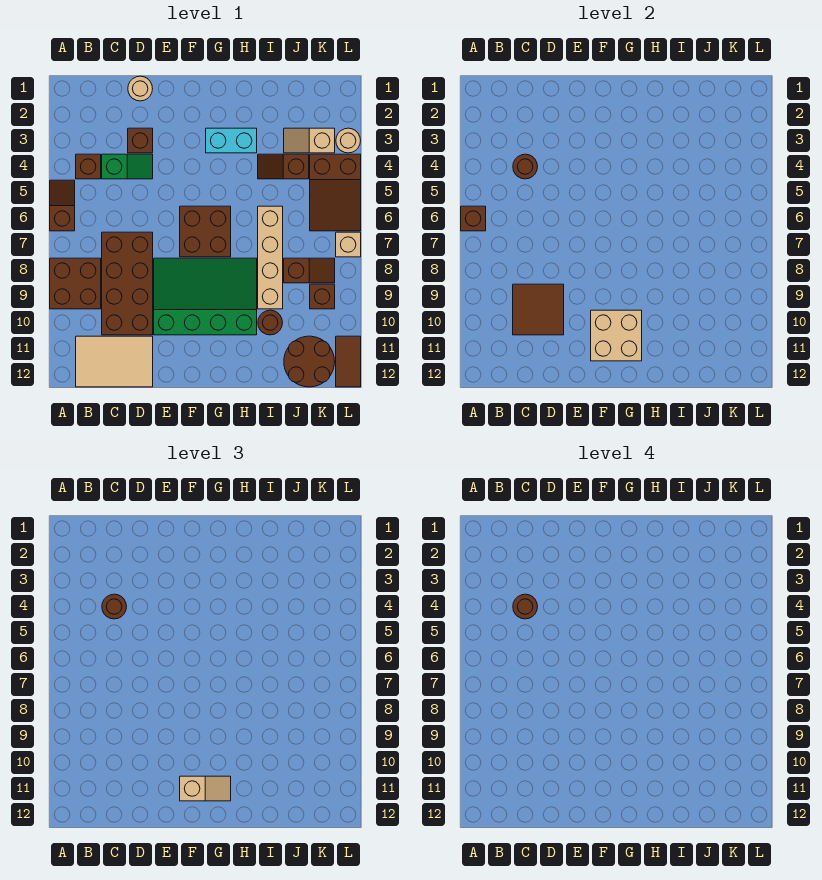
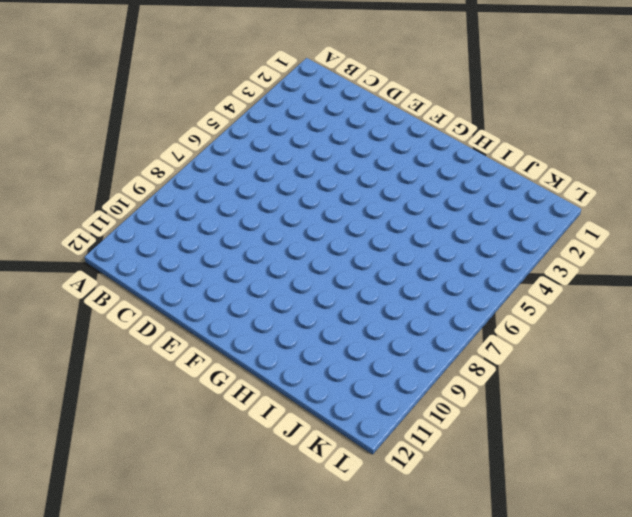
none -> brown 1x2 slope [50,180,75,231]
none -> brown 2x2 brick [50,258,101,309]
none -> brown 1x1 brick [76,154,101,179]

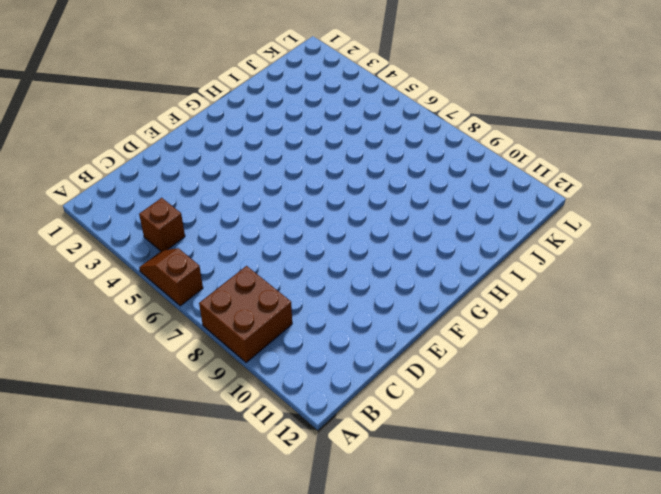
none -> tan 2x3 tile [76,336,153,387]
none -> green 1x2 slope [102,154,153,179]
none -> brown 2x4 brick [102,232,153,335]

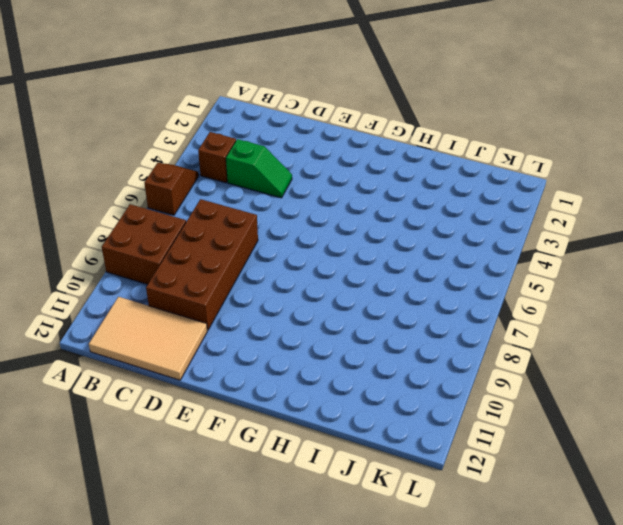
none -> tan 1x1 round brick [128,76,153,101]
none -> brown 1x1 brick [128,128,153,153]
none -> green 3x4 slope [154,258,257,335]

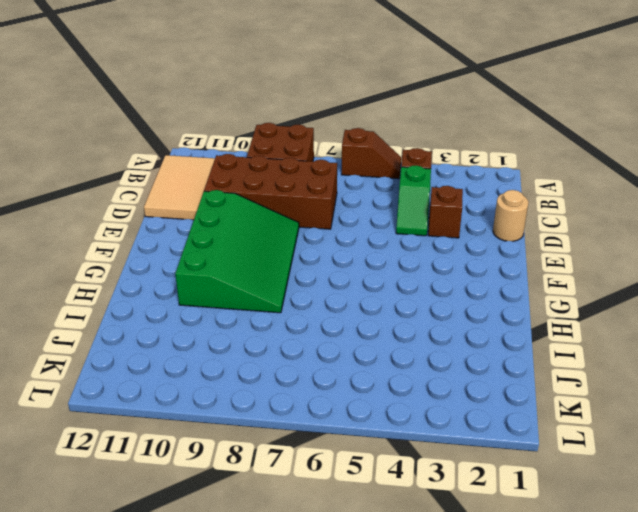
none -> brown 2x2 brick [180,206,231,257]
none -> cyan 1x2 brick [206,128,257,153]
none -> brown 1x2 slope [258,154,309,179]

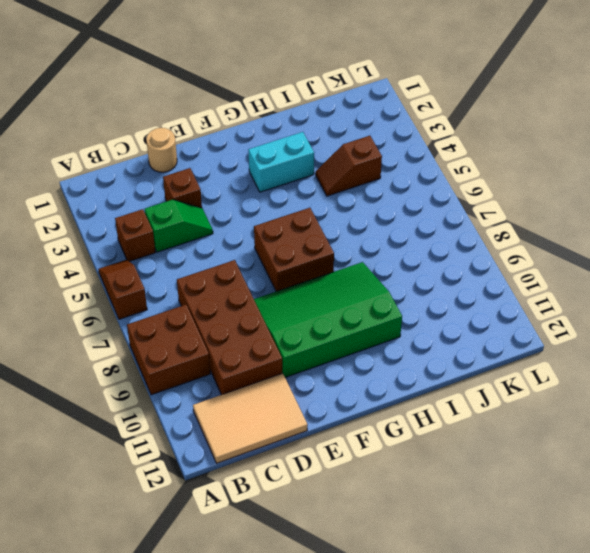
none -> tan 1x4 brick [258,206,283,309]
none -> brown 1x1 round brick [258,310,283,335]
none -> tan 1x2 slope [284,128,335,153]

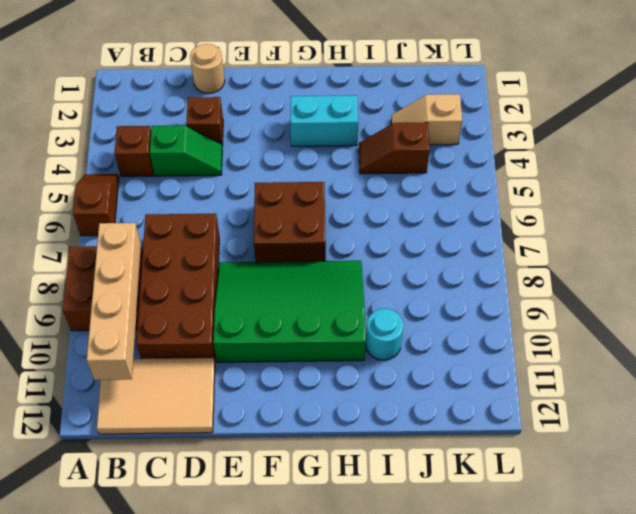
tan 1x4 brick [87,223,141,380] -> tan 1x4 brick moved to [258,206,283,309]
cyan 1x1 round brick [366,308,403,360] -> brown 1x1 round brick [258,310,283,335]
none -> brown 1x2 slope [284,258,335,283]
none -> brown 2x2 round brick [284,336,335,387]
none -> brown 2x3 slope [310,154,361,231]

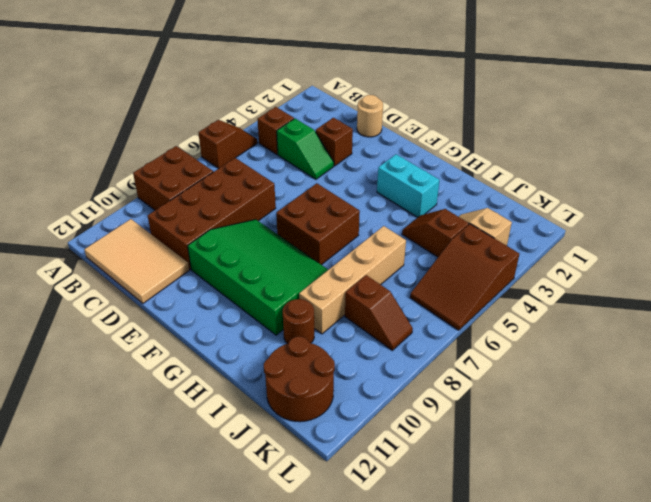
none -> brown 1x1 brick [310,284,335,309]
none -> tan 1x1 round brick [336,128,361,153]
none -> tan 1x1 brick [336,232,361,257]

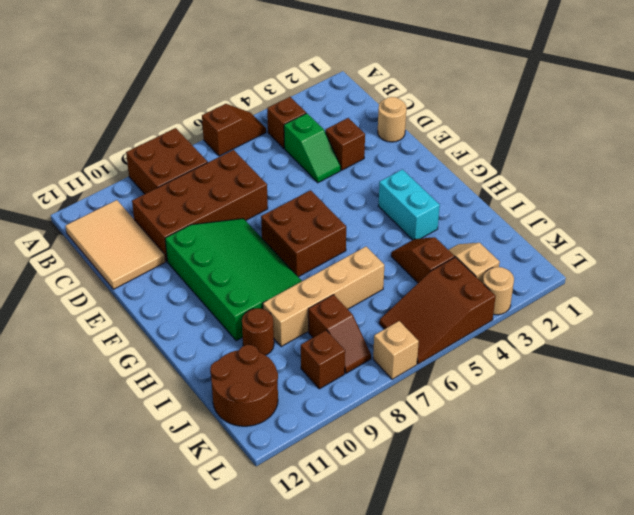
none -> brown 1x2 tile [336,336,361,387]
none -> brown 1x1 brick [461,206,486,231]
none -> brown 1x1 round brick [513,154,538,179]

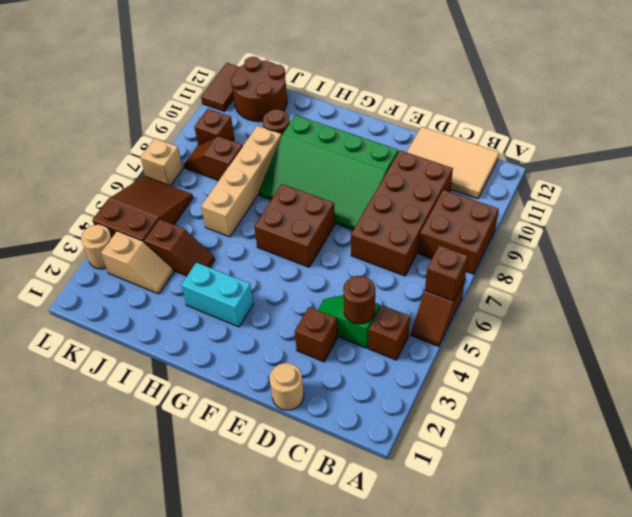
none -> brown 2x2 tile [513,284,564,335]
none -> tan 2x2 brick [591,310,642,361]
none -> brown 1x1 round brick [102,594,127,619]

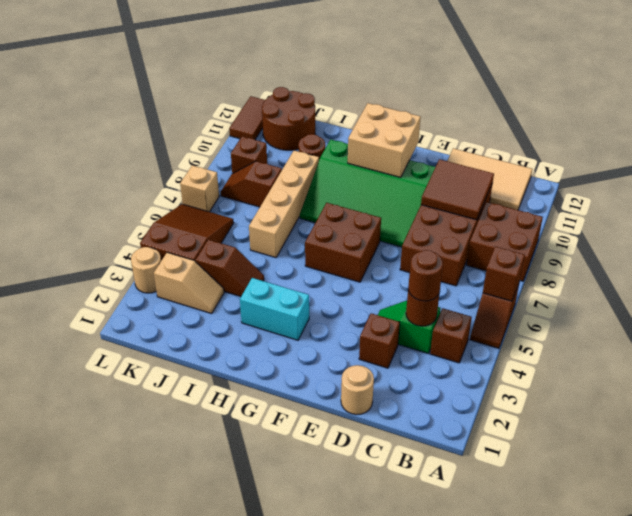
none -> tan 1x2 slope [180,776,231,801]
none -> brown 1x1 round brick [513,594,538,619]

